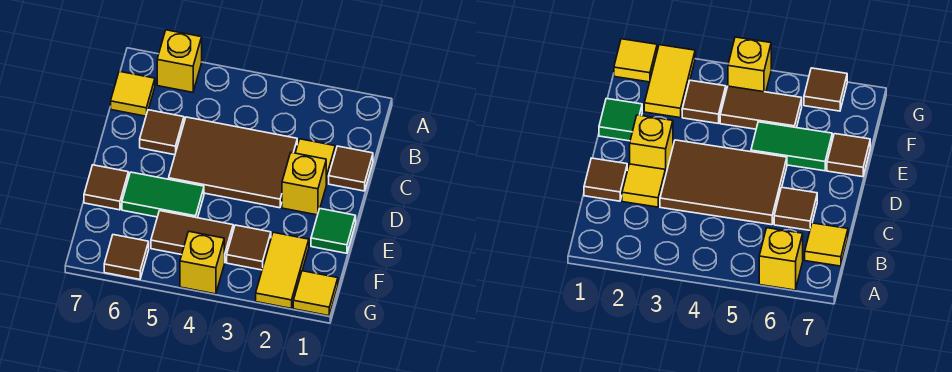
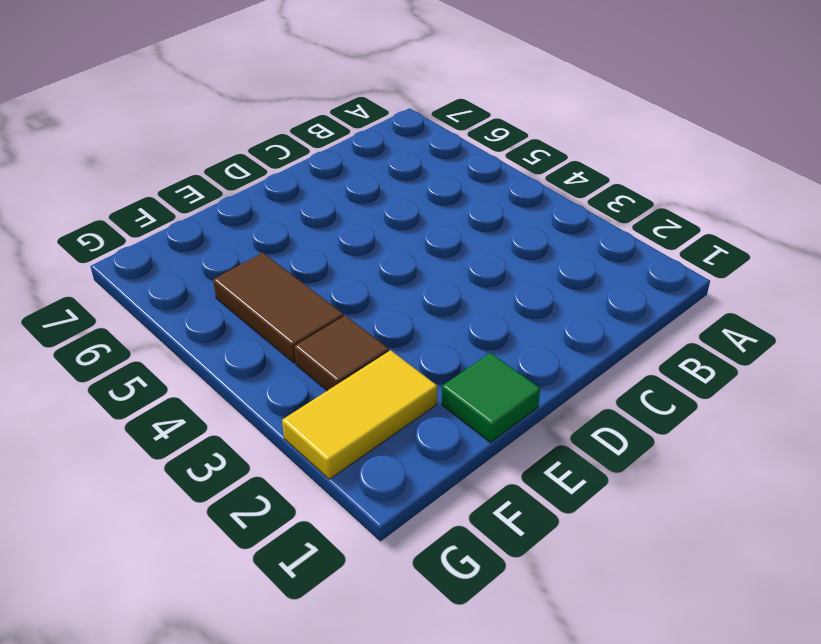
none -> yellow 1x1 brick [157,30,202,92]
none -> yellow 1x1 tile [111,71,155,116]
none -> brown 1x1 tile [329,146,373,191]

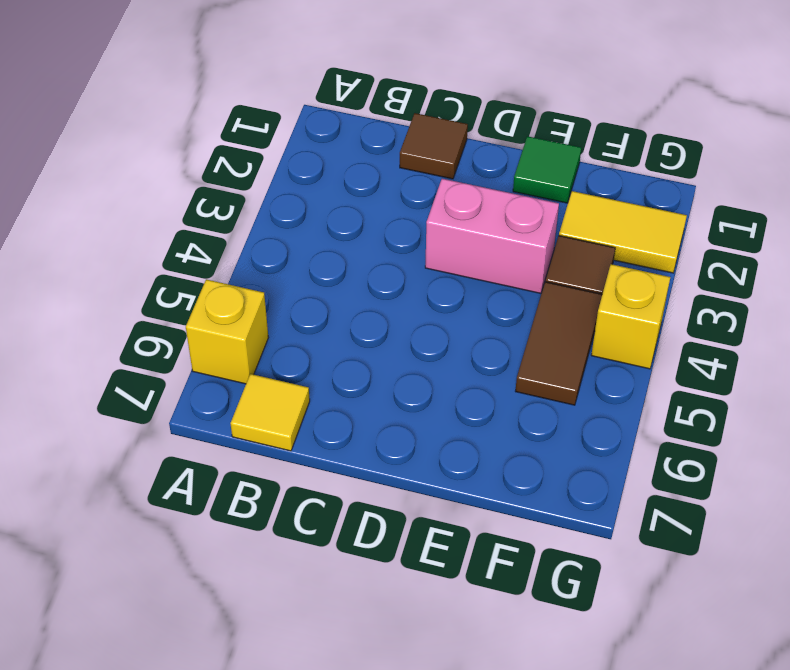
pink 1x2 brick [425,179,559,293] -> brown 2x3 tile [169,117,297,208]
none -> yellow 1x1 tile [295,139,335,184]
none -> brown 1x1 tile [140,110,184,155]
none -> yellow 1x1 brick [282,153,326,215]

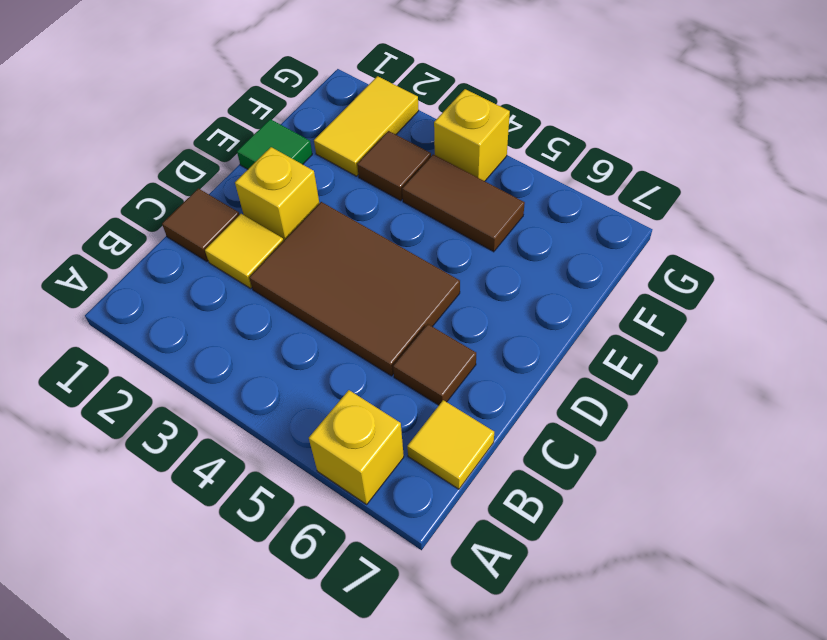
none -> green 1x2 tile [122,172,204,218]
none -> brown 1x1 tile [84,165,128,210]
none -> yellow 1x1 tile [293,271,338,316]

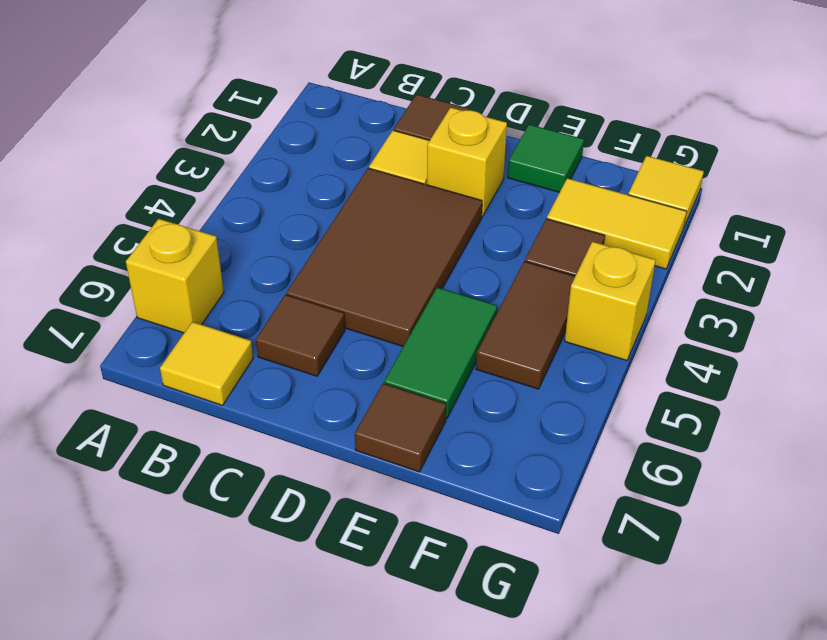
none -> brown 1x1 tile [104,235,149,279]

